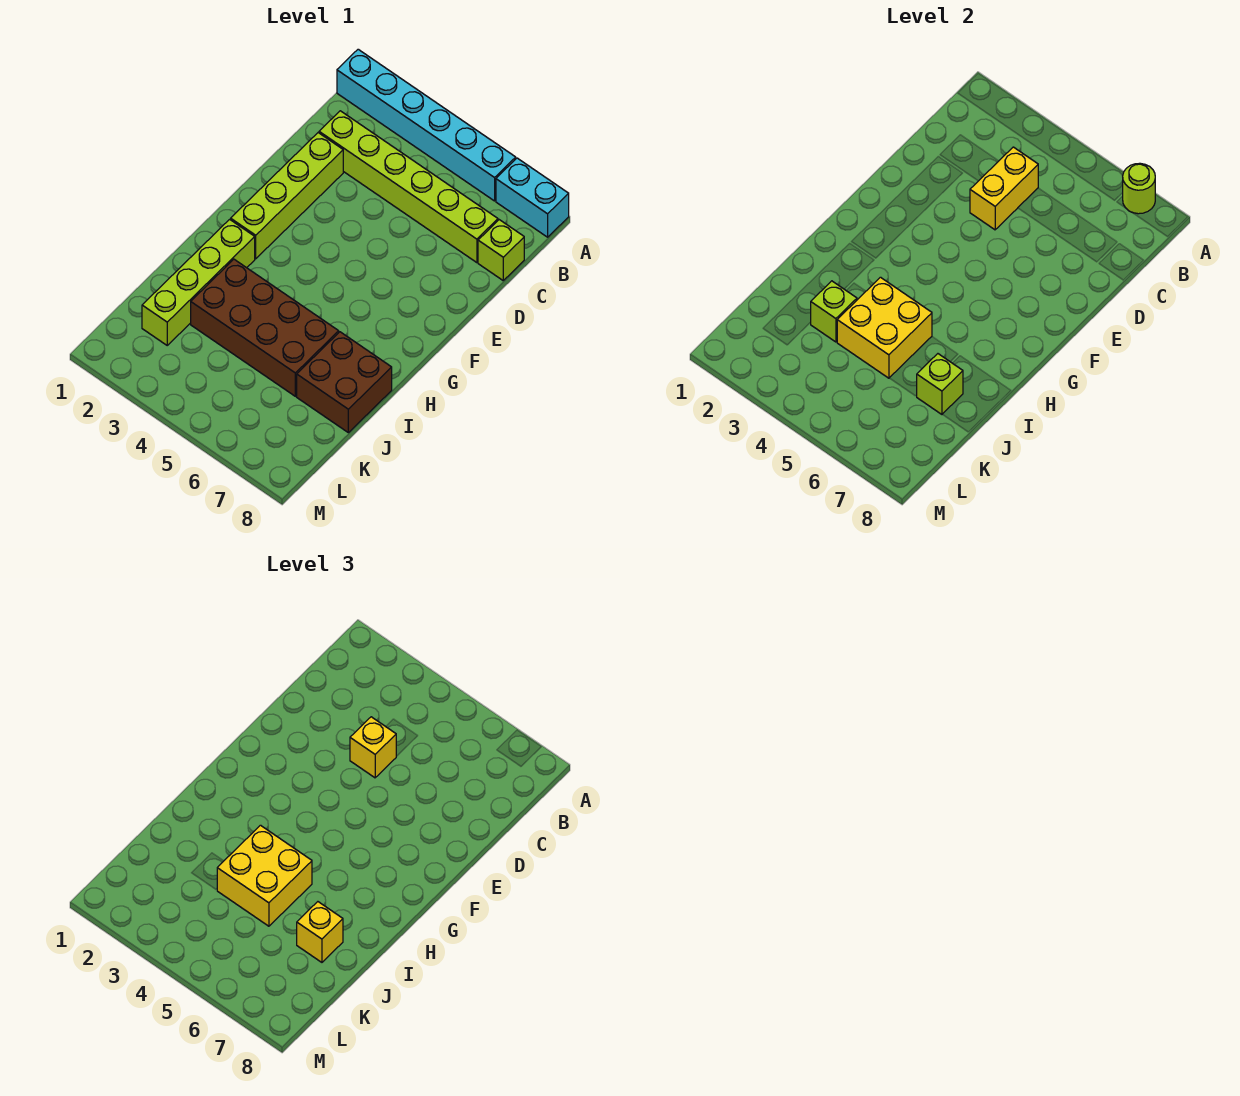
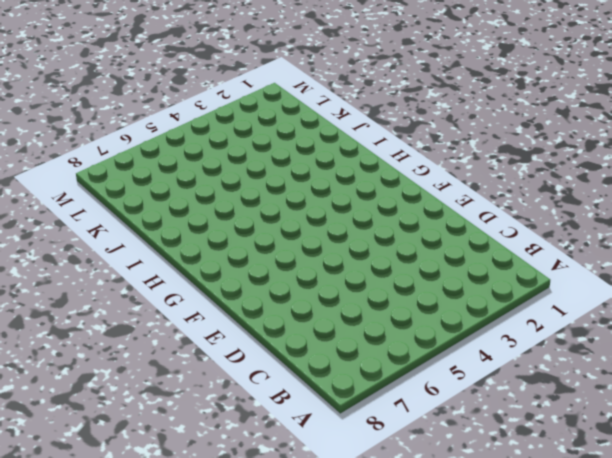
none -> cyan 1x6 brick [337,49,516,201]
none -> cyan 1x2 brick [496,158,569,237]
none -> lime 1x6 brick [319,111,498,263]

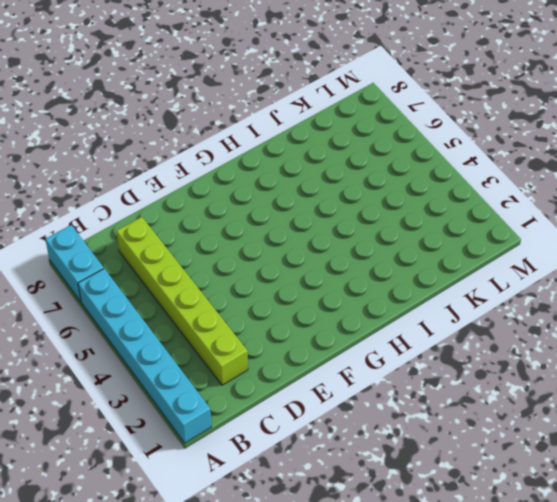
none -> lime 1x1 brick [478,220,524,280]
none -> lime 1x4 brick [231,133,343,259]
none -> lime 1x4 brick [142,219,255,345]

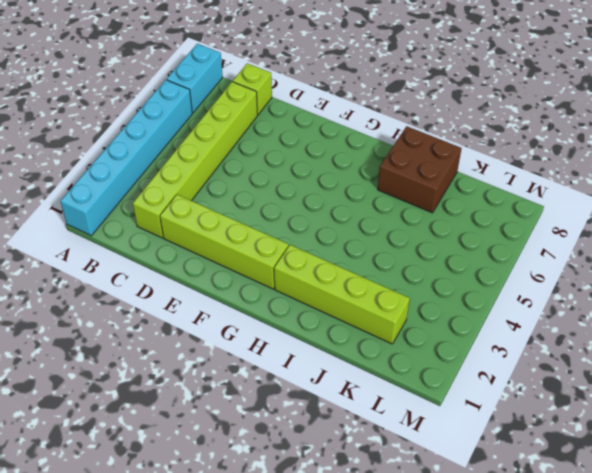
none -> brown 2x4 brick [191,259,339,396]
none -> lime 1x1 round brick [1123,163,1155,214]
none -> yellow 1x2 brick [970,147,1038,230]

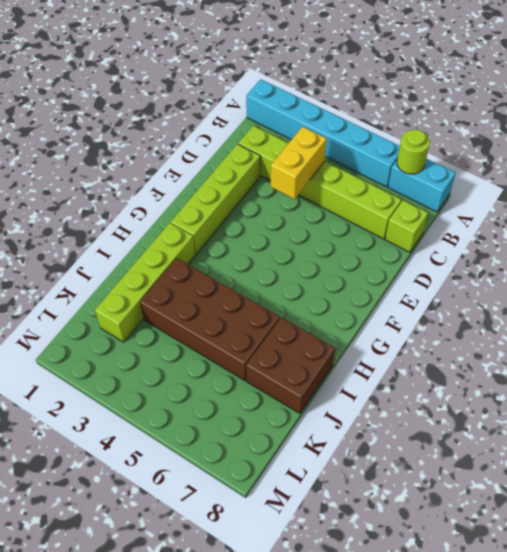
none -> yellow 2x2 brick [837,277,932,378]
none -> lime 1x1 brick [811,281,857,342]
none -> lime 1x1 brick [917,354,963,414]

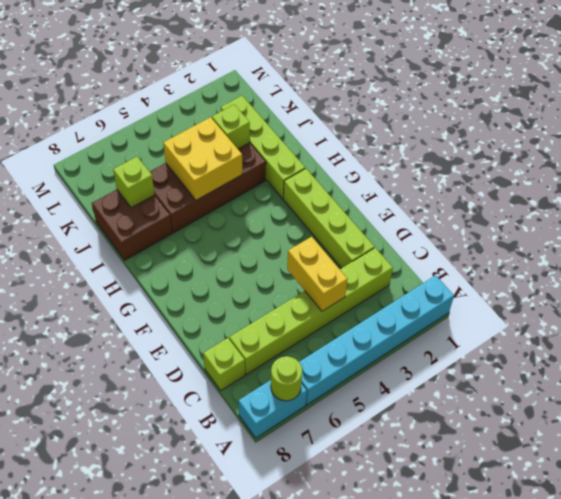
none -> yellow 1x1 brick [350,717,396,778]
none -> yellow 2x2 brick [217,825,312,926]
none -> yellow 1x1 brick [297,902,343,962]

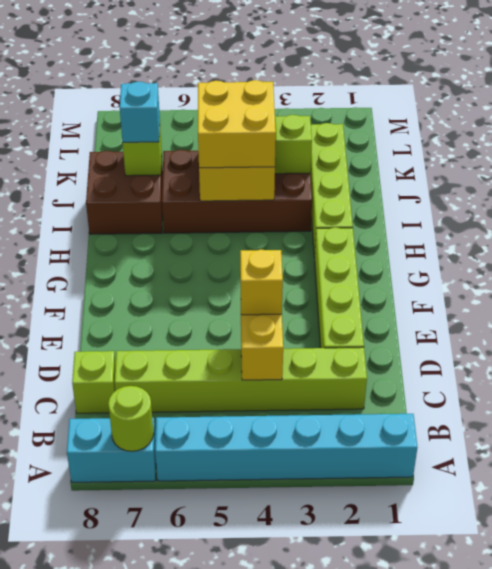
cyan 1x1 brick [120,82,160,142] -> yellow 1x1 brick [297,902,343,962]

